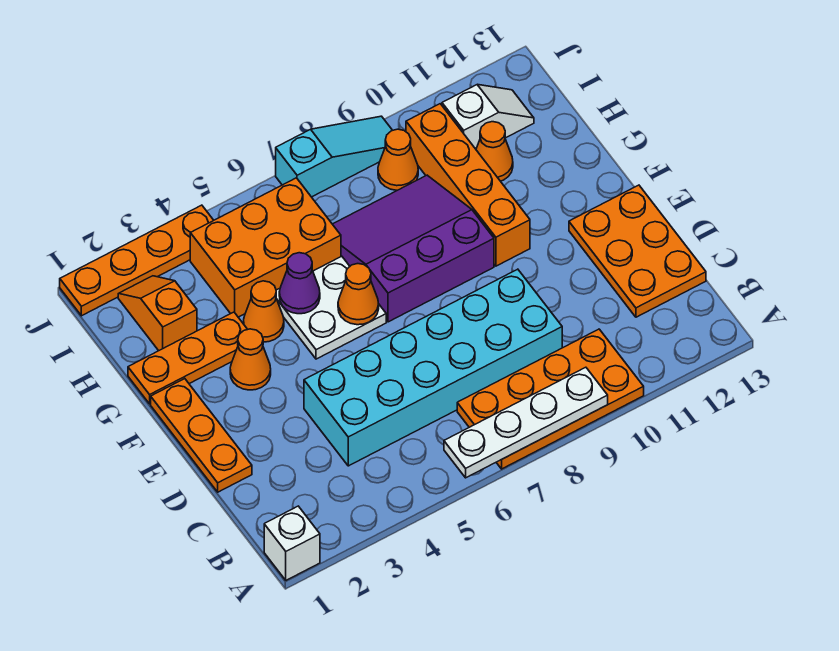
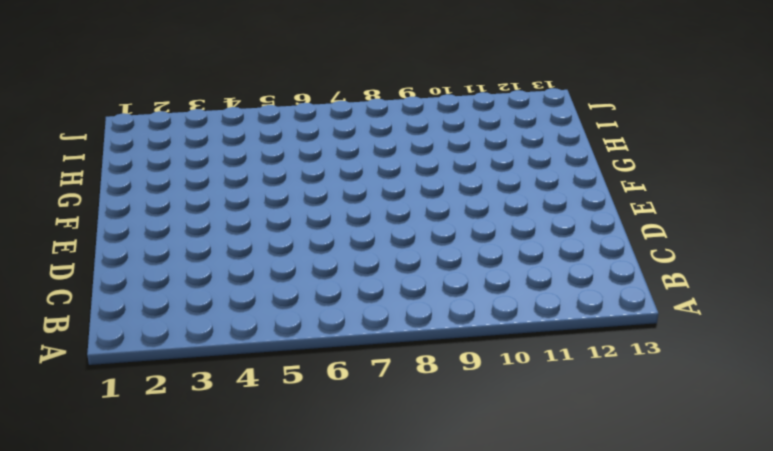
none -> white 1x1 brick [264,506,320,580]
none -> orange 2x4 plate [457,329,644,469]
none -> cyan 2x6 brick [304,269,562,466]

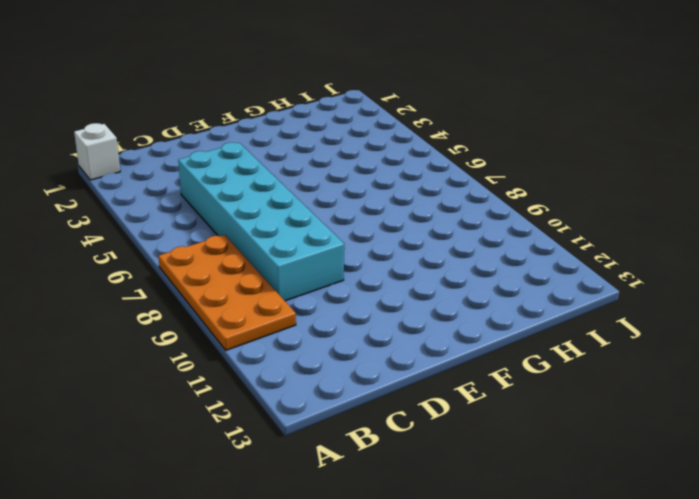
none -> orange 2x3 plate [569,185,706,317]
none -> orange 1x3 plate [151,379,252,492]
none -> orange 1x1 cone [230,329,271,390]

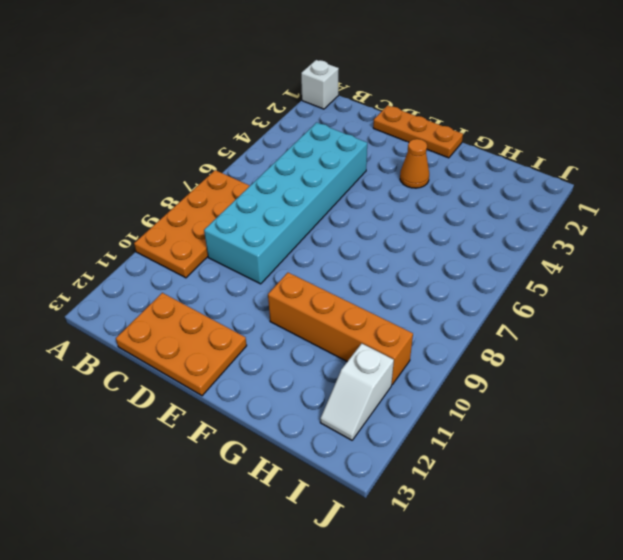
none -> white 2x2 plate [276,256,386,359]
none -> purple 3x3 slope [333,175,494,322]
none -> orange 1x3 plate [128,312,248,404]

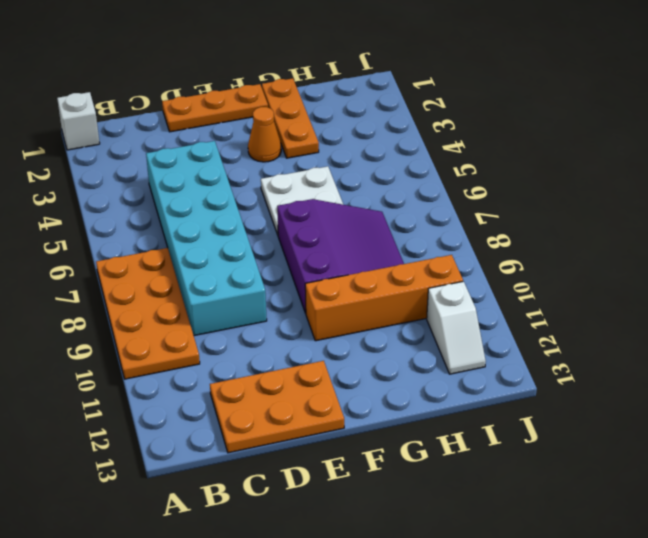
none -> orange 1x1 cone [244,281,284,342]
none -> orange 1x2 slope [118,276,197,351]
none -> orange 2x3 brick [190,178,341,317]

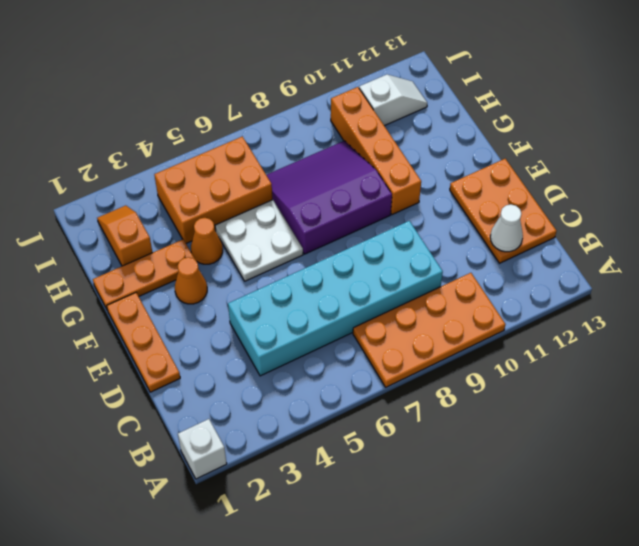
white 1x1 cone [490,204,523,252] -> none
none -> orange 1x1 cone [476,122,513,181]
none -> orange 1x1 cone [378,129,418,190]
none -> orange 1x4 plate [60,205,214,316]

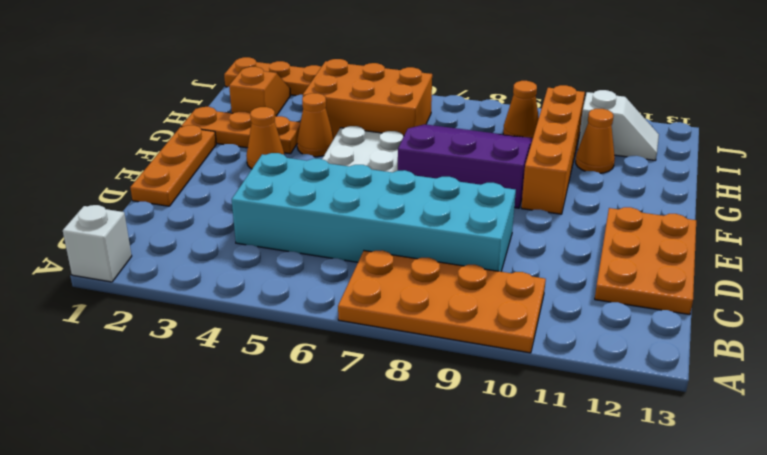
none -> cyan 1x3 slope [276,116,392,197]
none -> white 1x4 plate [444,367,608,478]
none -> orange 1x1 cone [338,264,379,325]

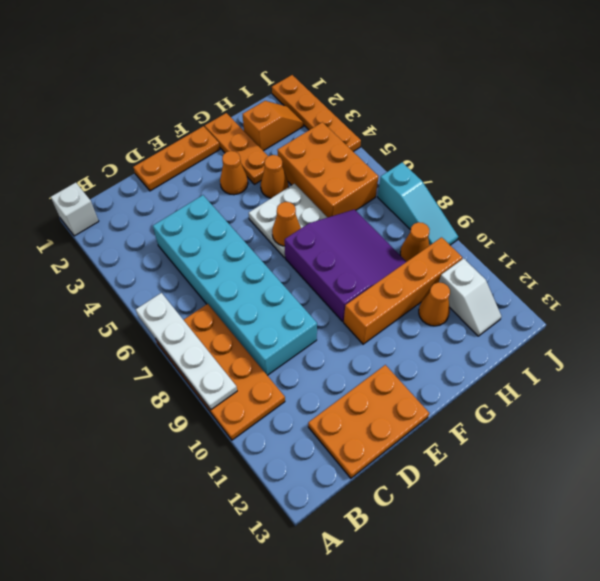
none -> purple 1x1 cone [279,253,320,314]

